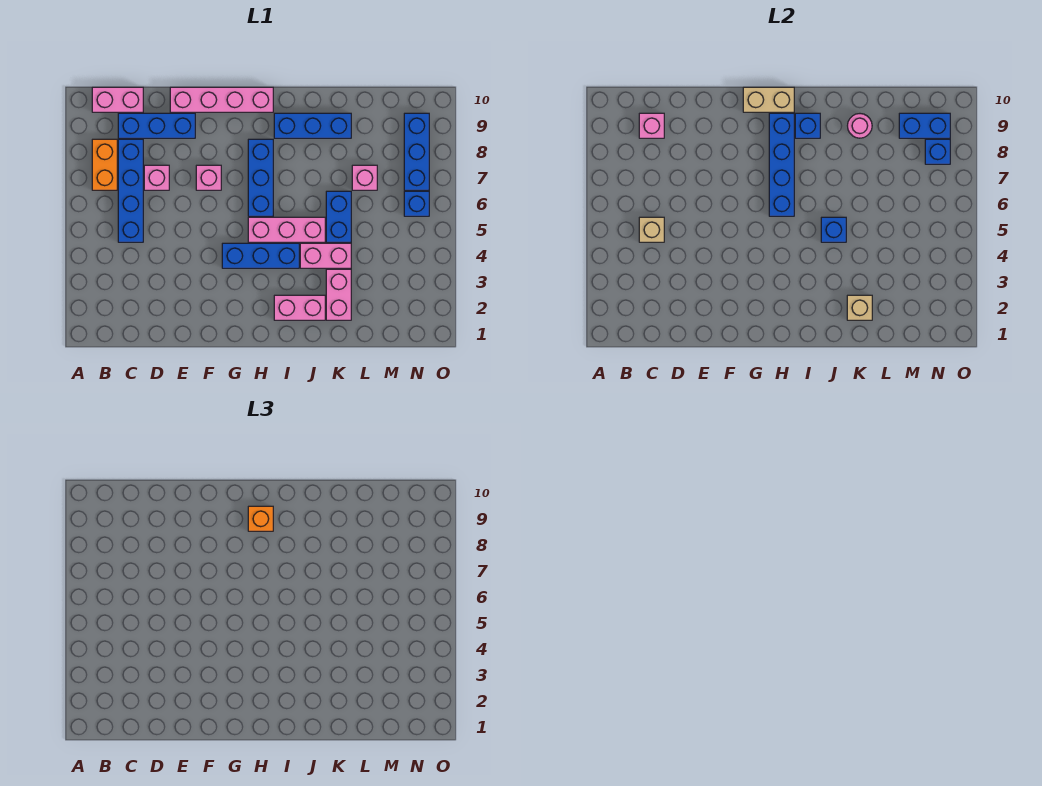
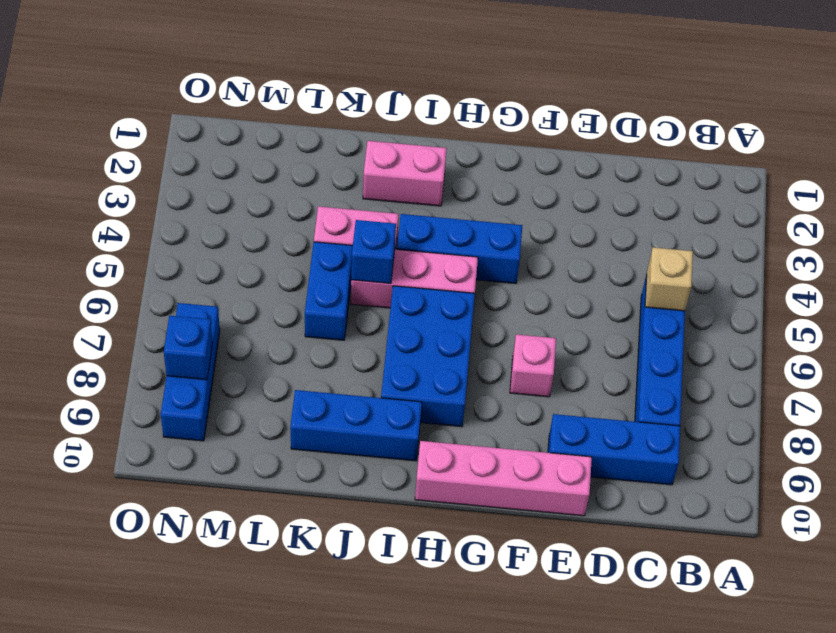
blue 2x3 brick [381,286,475,427] -> blue 1x3 brick [248,139,273,216]
none -> orange 1x2 brick [92,139,117,190]
none -> pink 1x2 brick [92,87,143,112]
none -> pink 1x1 brick [144,165,169,190]

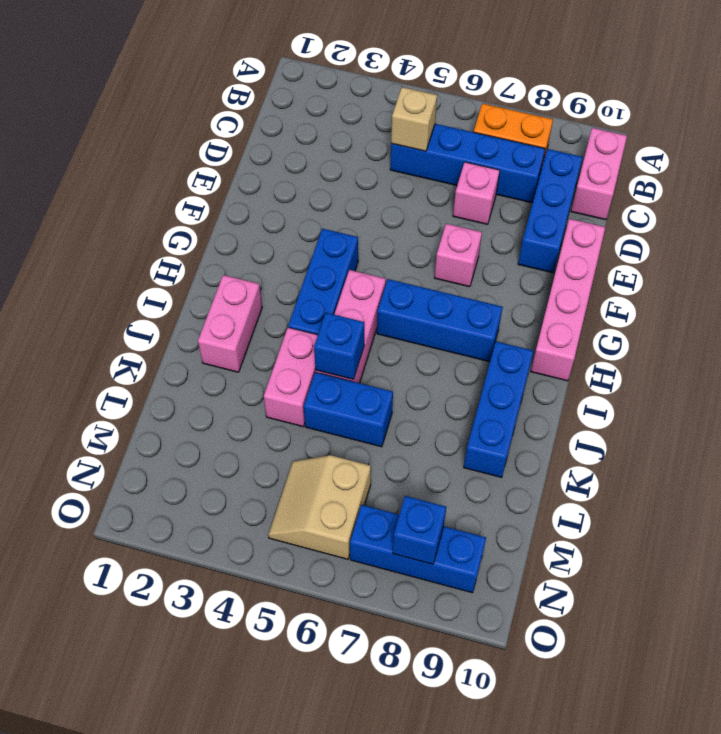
tan 2x2 slope [268,455,371,559] -> blue 1x1 brick [404,191,429,216]
none -> pink 1x2 brick [326,269,351,320]
none -> pink 1x1 brick [352,165,377,190]
none -> pink 1x1 brick [639,113,664,138]

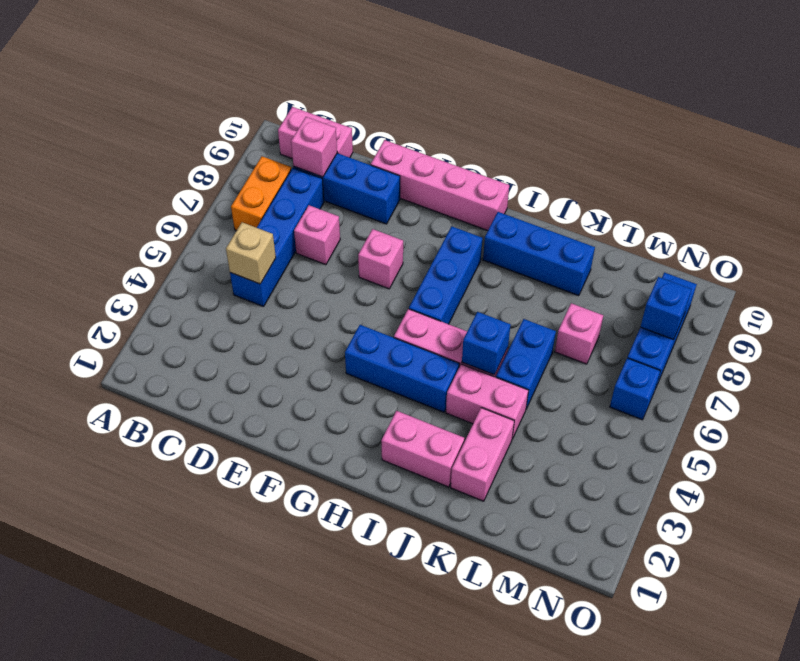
none -> tan 1x2 brick [743,87,794,112]
none -> blue 1x4 brick [769,113,794,216]
none -> blue 1x1 brick [795,113,820,138]

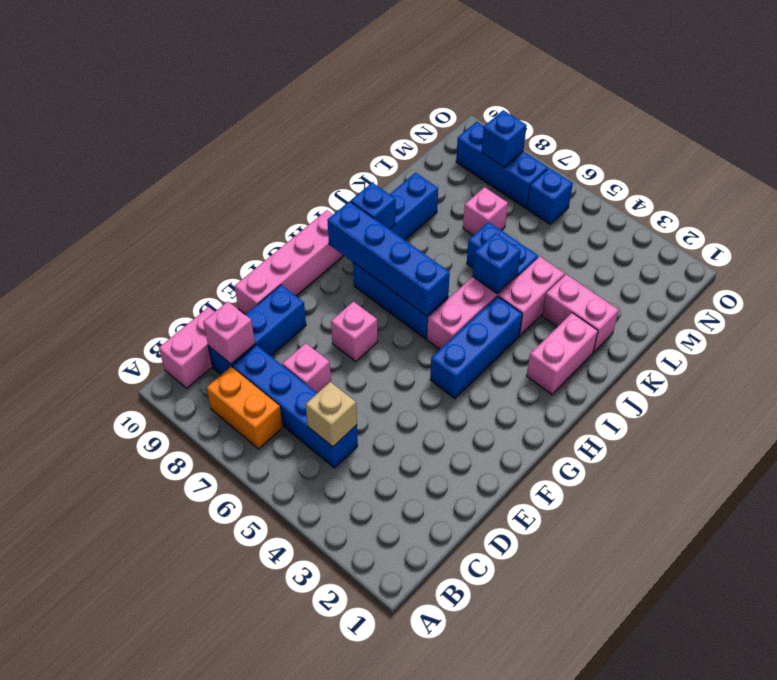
none -> tan 1x2 brick [743,87,794,112]
none -> tan 1x1 brick [847,295,872,320]
none -> pink 1x1 round brick [848,114,872,138]

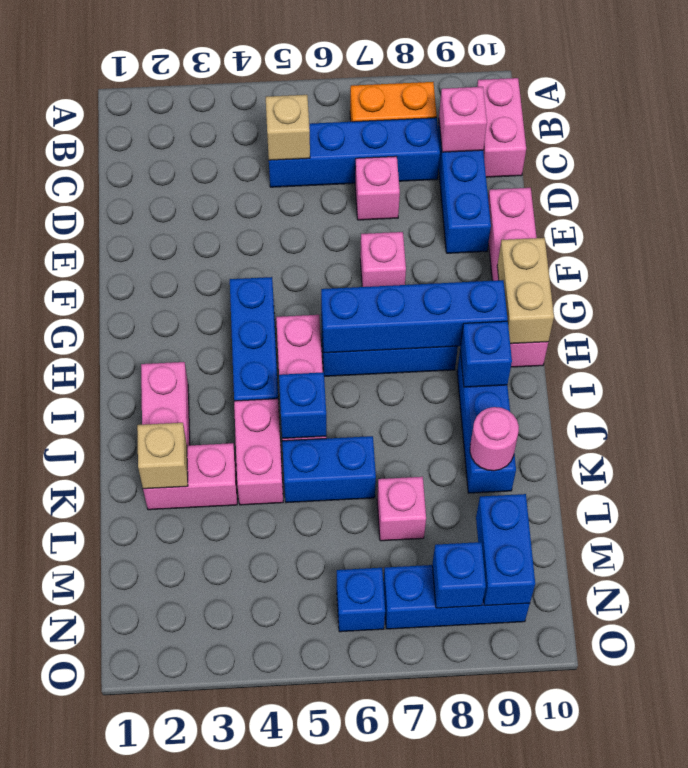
none -> orange 1x1 brick [248,506,273,531]

